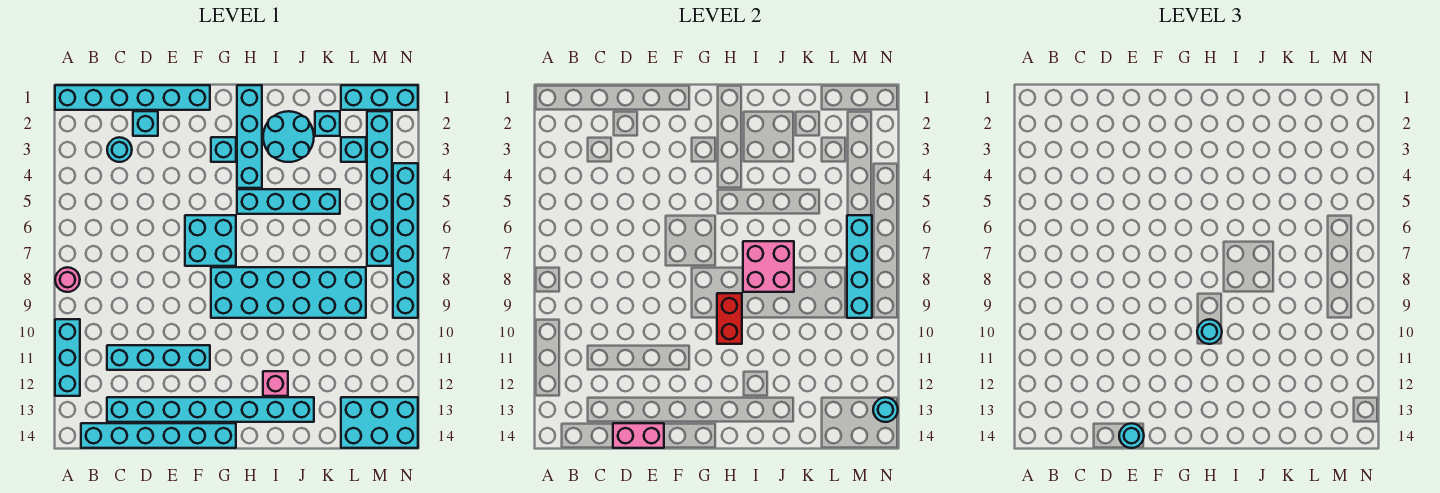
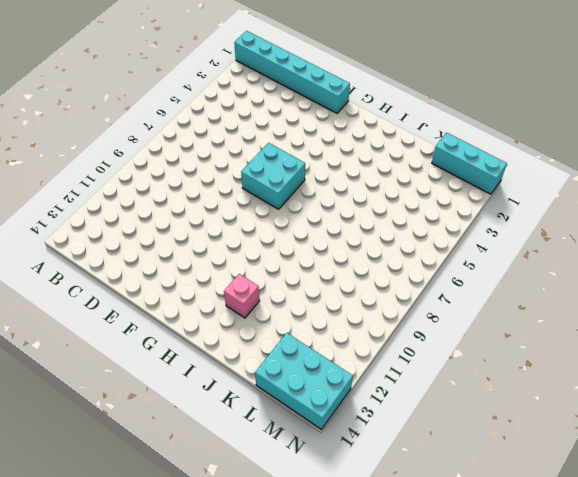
none -> pink 1x1 round brick [55,267,80,292]
none -> cyan 1x3 brick [55,319,80,396]
none -> cyan 1x6 brick [81,423,236,448]

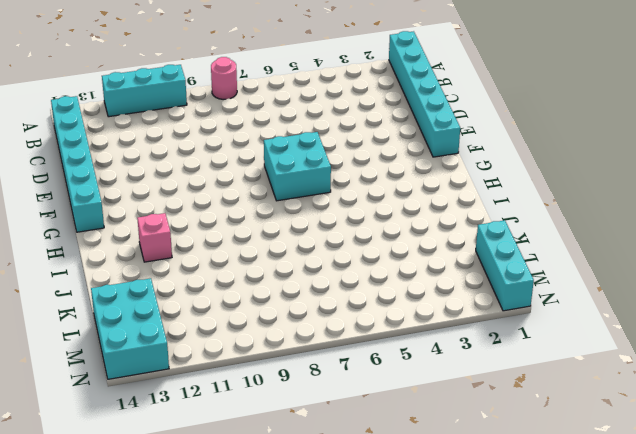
none -> cyan 1x1 round brick [107,137,132,162]
none -> cyan 1x4 brick [107,345,210,370]
none -> cyan 1x8 brick [107,397,314,422]

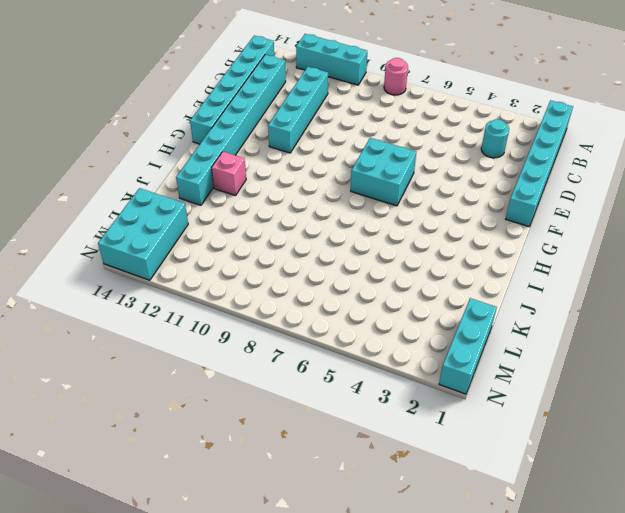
none -> cyan 1x1 brick [133,111,158,136]
none -> cyan 1x1 brick [211,137,236,162]
none -> cyan 2x6 brick [211,267,366,318]

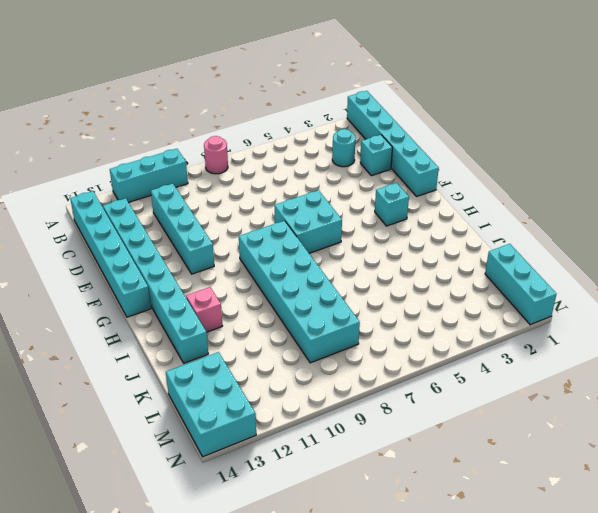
none -> cyan 1x4 brick [237,85,262,188]
none -> cyan 1x4 brick [237,189,340,214]
none -> cyan 2x2 round brick [263,111,314,162]

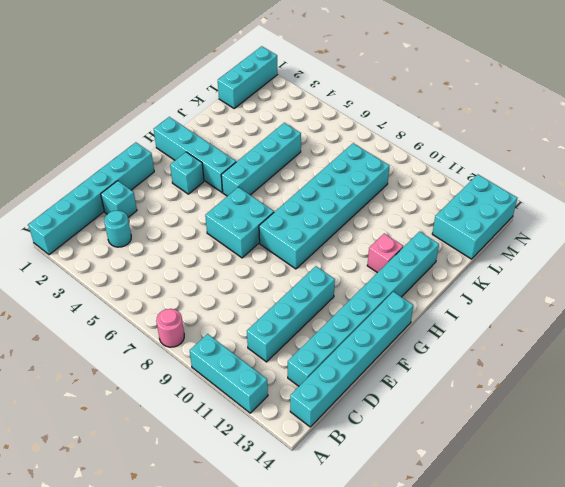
none -> cyan 2x2 round brick [263,111,314,162]
none -> cyan 1x1 brick [315,111,340,136]
none -> cyan 1x1 brick [341,137,366,162]

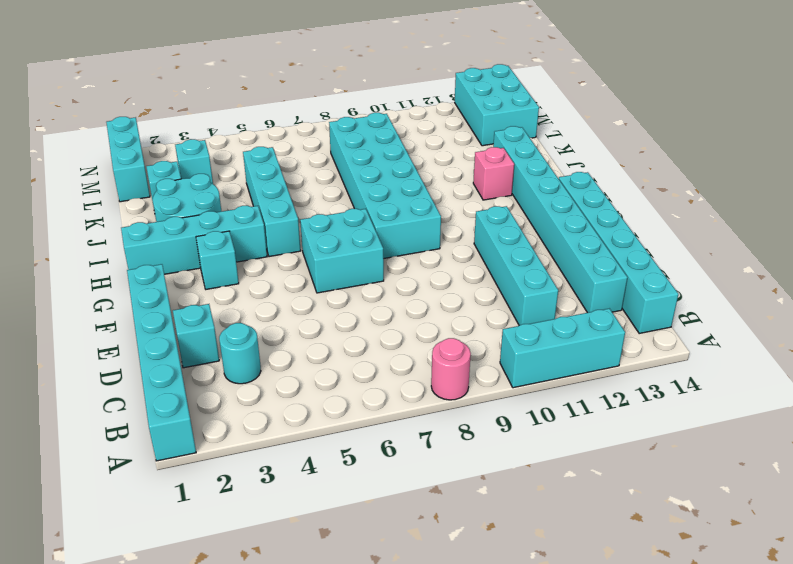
none -> cyan 1x6 brick [367,111,392,266]
none -> cyan 1x6 brick [393,163,418,318]
none -> pink 1x2 brick [613,423,664,448]

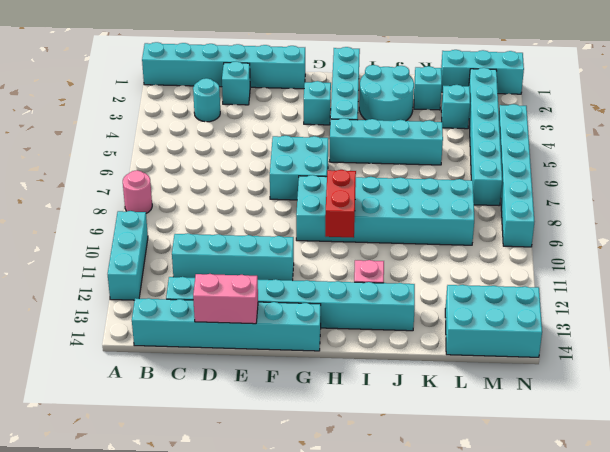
none -> pink 2x2 brick [743,241,794,292]
none -> cyan 1x4 brick [847,215,872,318]
none -> cyan 1x1 round brick [873,397,898,422]

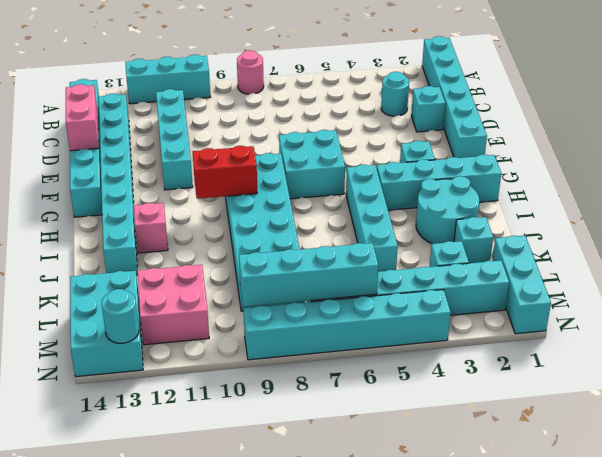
pink 2x2 brick [137,265,209,345] -> pink 2x2 brick moved to [743,241,794,292]
none -> cyan 1x1 round brick [1119,423,1144,448]
none -> cyan 1x1 round brick [1197,319,1222,344]

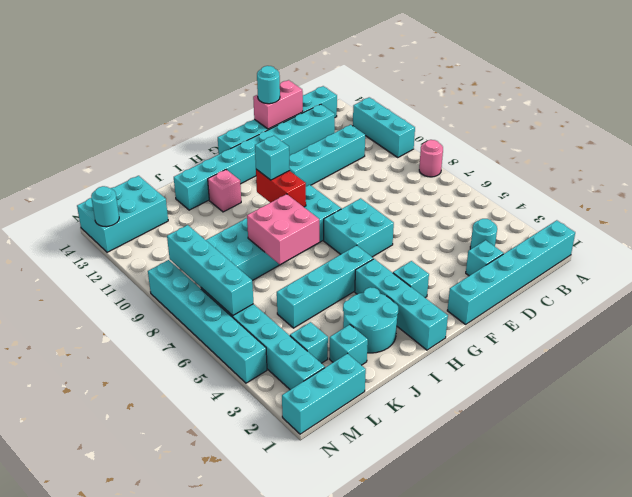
cyan 1x1 brick [255,136,290,180] -> cyan 1x1 round brick [1197,319,1222,344]

